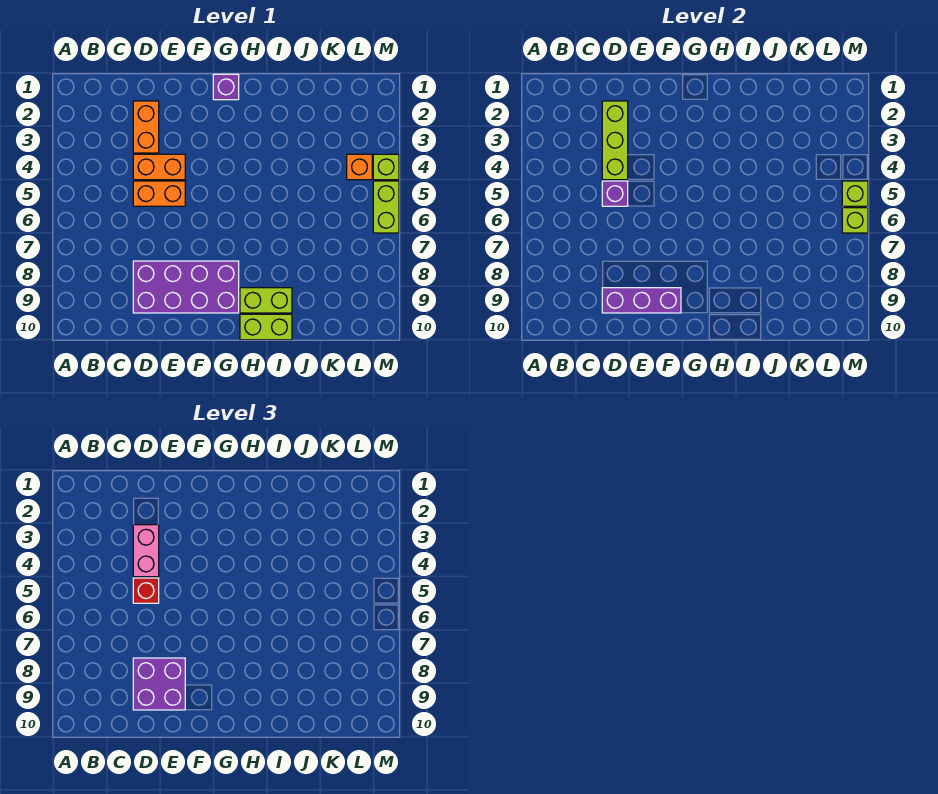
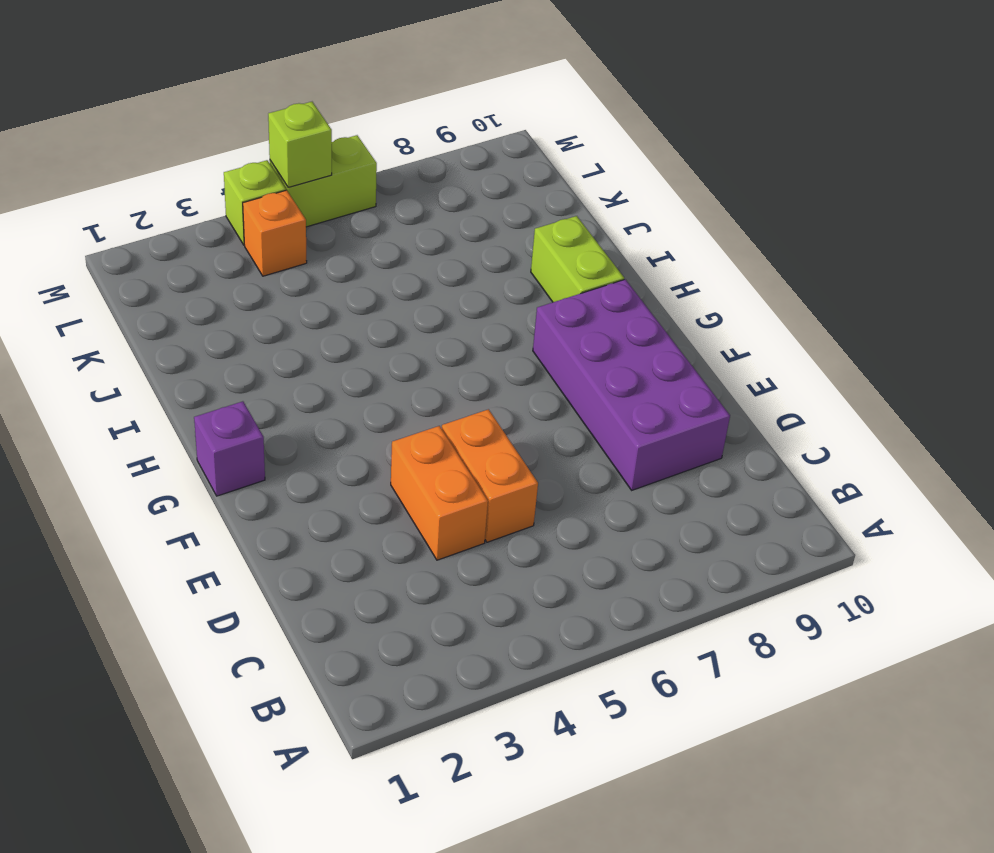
none -> orange 1x2 brick [133,101,159,153]
none -> lime 1x2 brick [240,314,292,340]
none -> lime 1x3 brick [602,101,628,180]

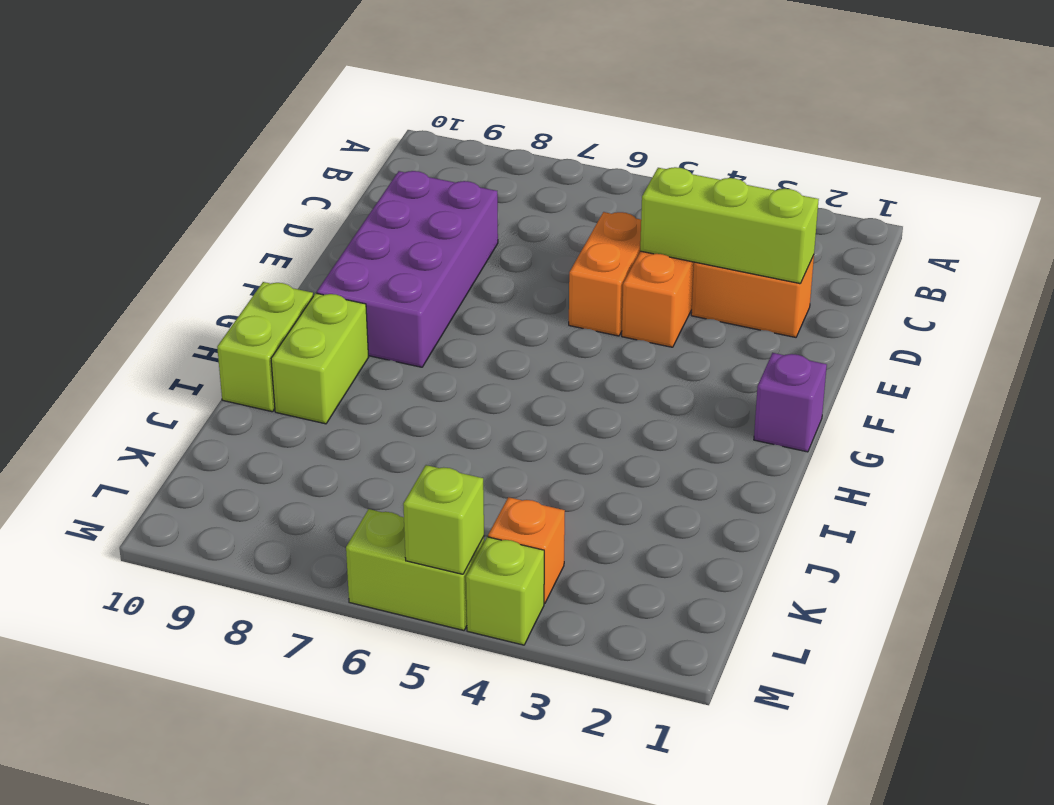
none -> purple 1x1 brick [602,181,628,206]
none -> purple 1x3 brick [602,288,681,313]
none -> lime 1x1 brick [842,208,868,233]

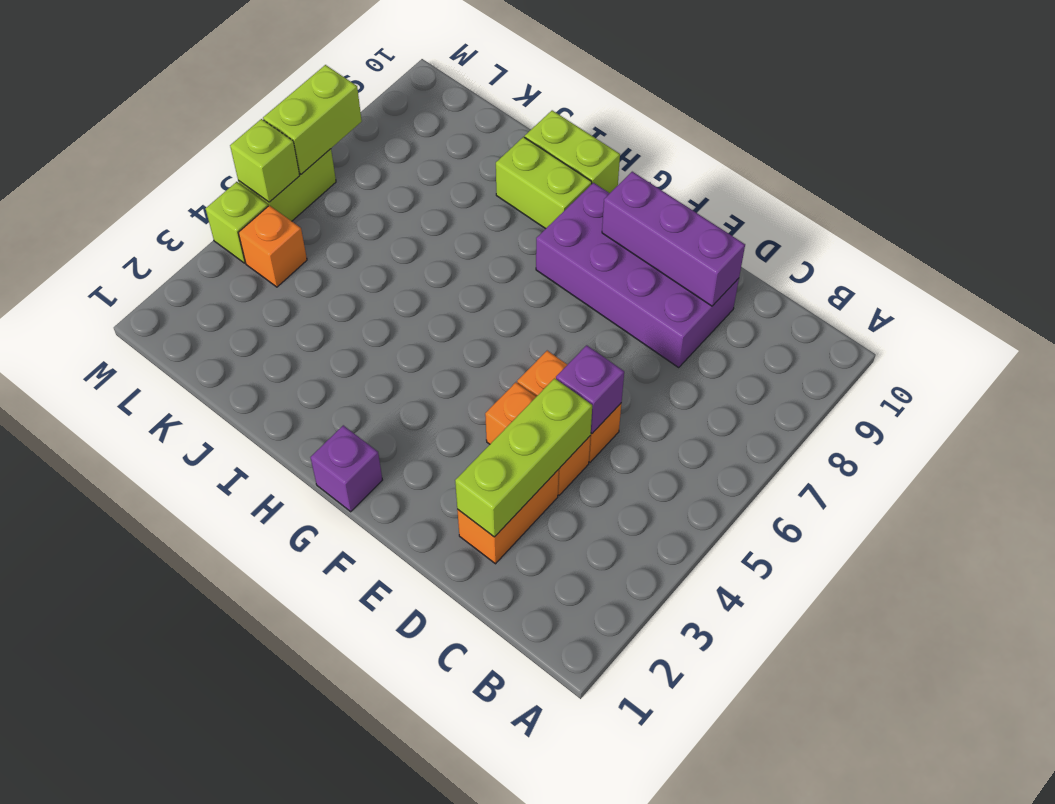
lime 1x2 brick [263,65,362,174] -> lime 1x1 brick [842,208,868,233]
none -> pink 1x2 brick [133,525,159,577]
none -> red 1x1 brick [133,578,159,603]
none -> purple 2x2 brick [133,658,185,710]

